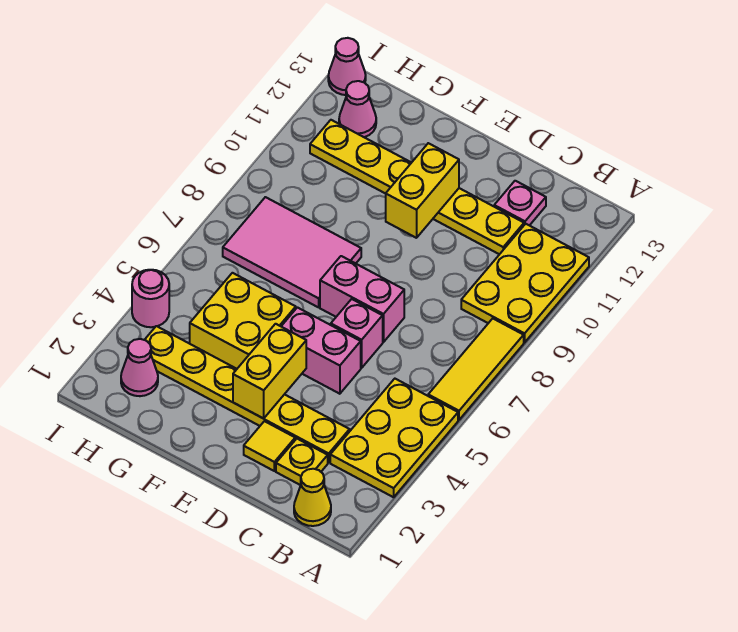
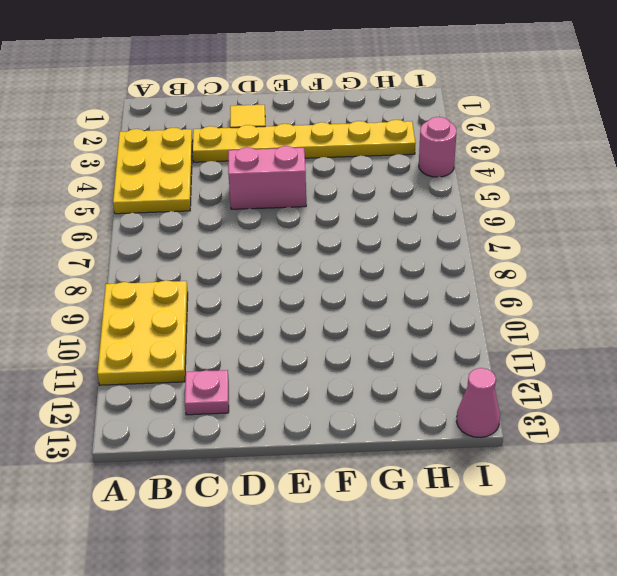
none -> yellow 1x3 tile [428,319,524,420]
none -> yellow 1x1 cone [294,469,331,526]
none -> yellow 1x1 plate [276,439,328,485]

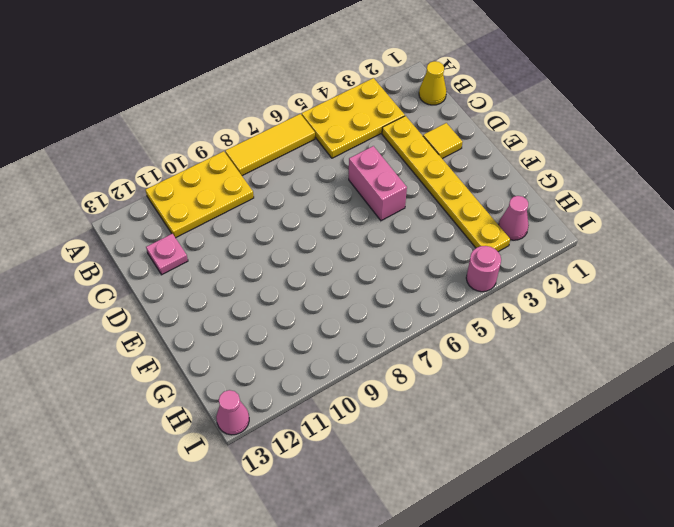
none -> yellow 1x1 plate [276,439,328,485]
none -> yellow 1x6 plate [310,120,524,254]
none -> pink 1x1 brick [331,299,383,368]

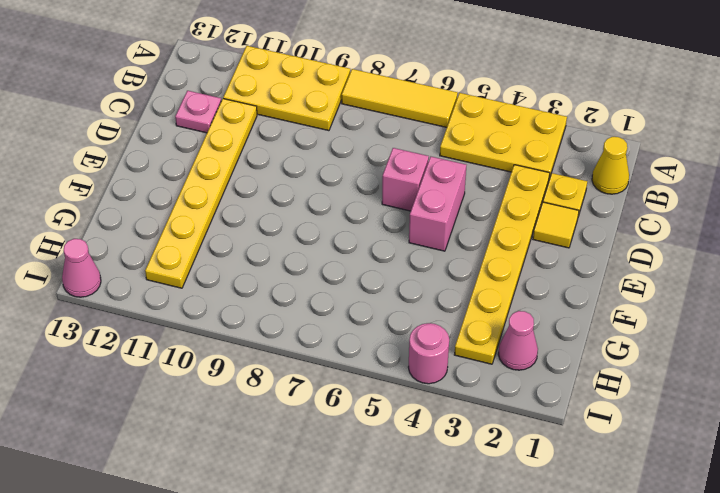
none -> pink 1x2 brick [320,256,404,342]
none -> yellow 2x2 brick [190,273,296,369]
none -> pink 2x3 tile [223,197,361,307]

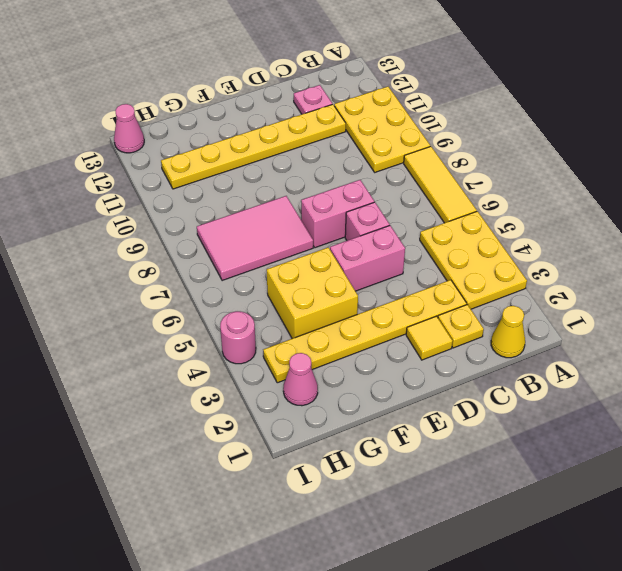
none -> pink 1x1 cone [339,81,376,137]
none -> yellow 1x2 brick [233,324,306,419]
none -> yellow 1x2 brick [386,143,459,238]

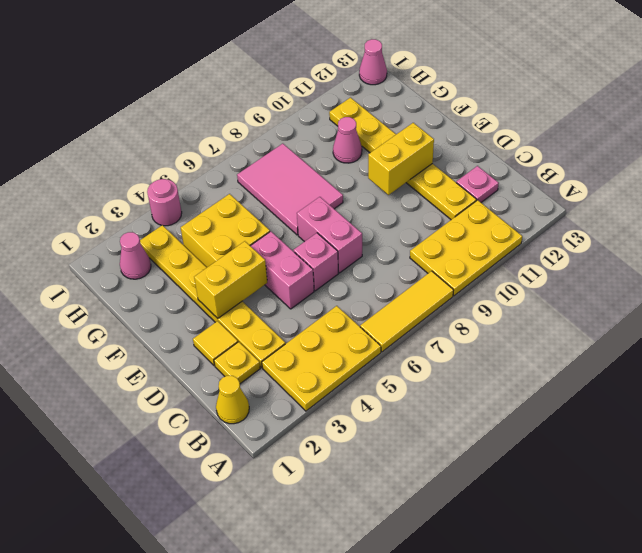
pink 1x1 cone [333,117,362,163] -> pink 1x1 cone moved to [339,81,376,137]

